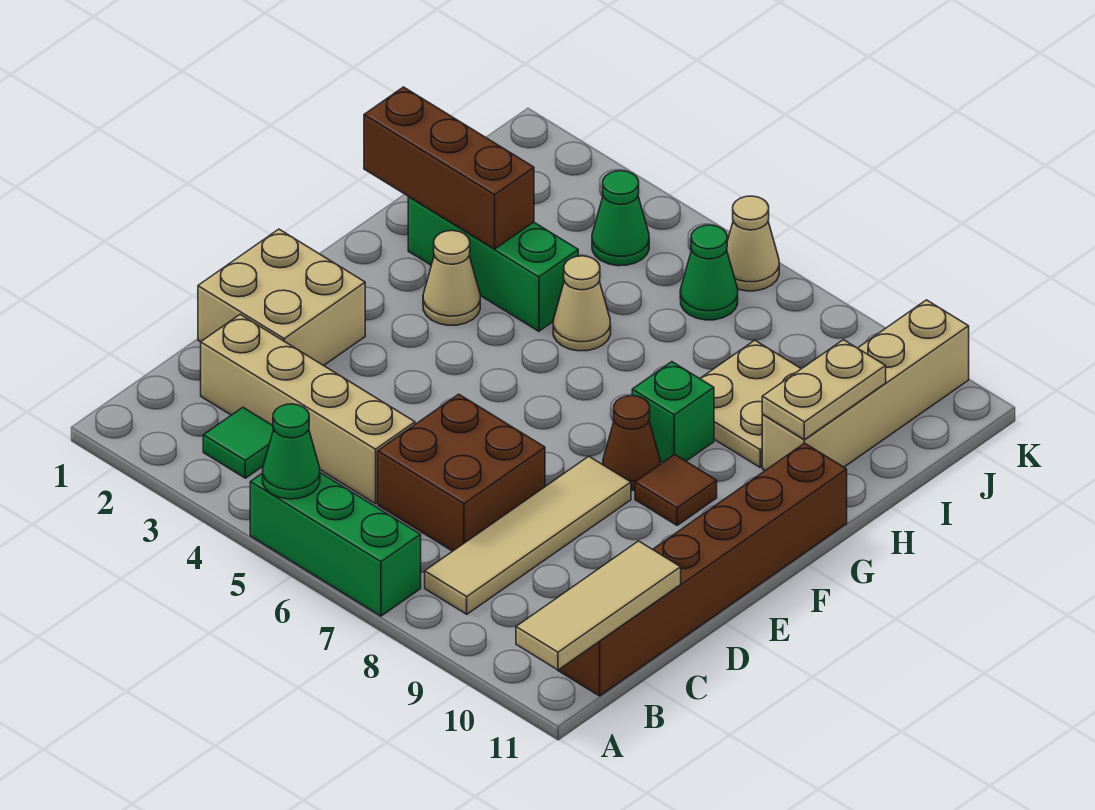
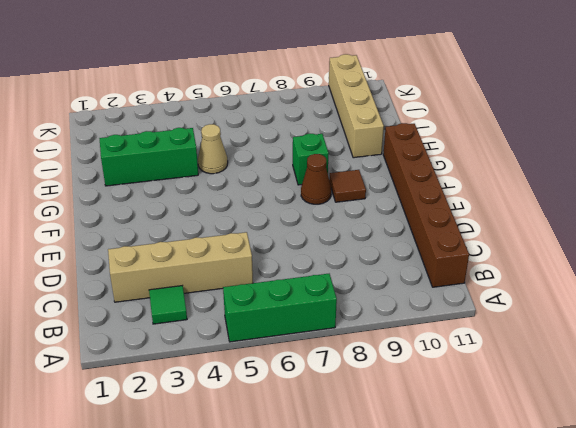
none -> tan 1x4 tile [425,456,631,614]
none -> brown 2x2 brick [378,394,545,551]
none -> tan 2x2 brick [198,229,365,366]

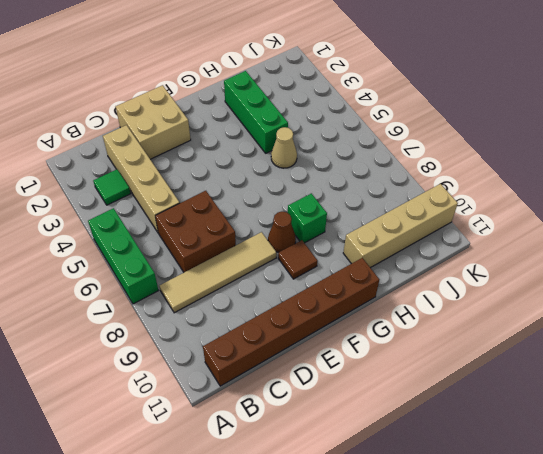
none -> tan 1x1 cone [423,231,480,325]
none -> tan 2x2 plate [700,340,801,467]
none -> green 1x1 cone [592,171,649,266]

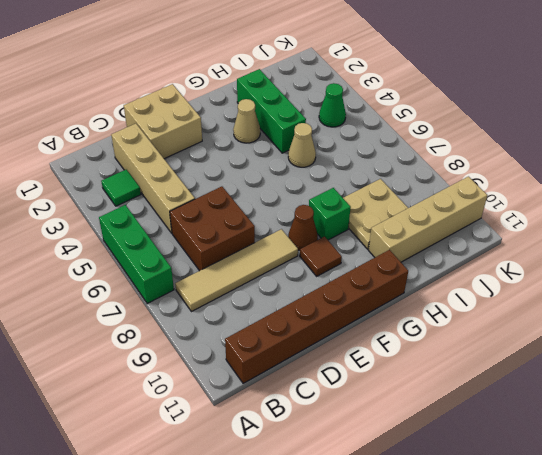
none -> green 1x1 cone [680,225,738,320]
none -> tan 1x1 cone [727,196,779,291]
none -> green 1x1 cone [263,404,320,499]

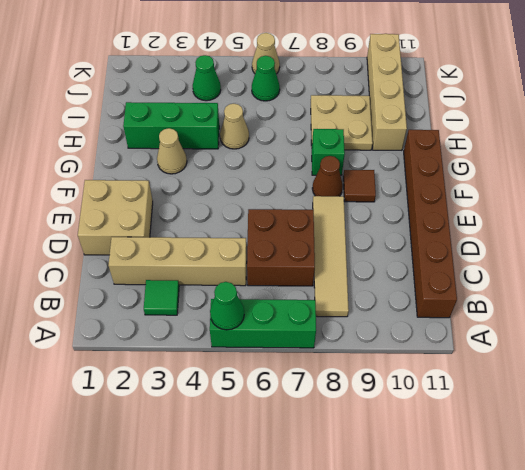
none -> tan 1x3 tile [516,541,681,670]
none -> brown 1x3 brick [364,87,534,249]
none -> tan 1x2 plate [762,340,886,440]

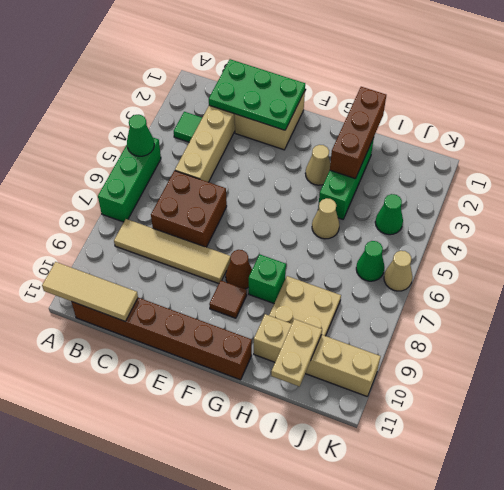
green 2x3 plate [209,59,305,130] -> none
tan 1x2 plate [271,319,322,386] -> tan 1x2 plate turned to [762,340,886,440]

